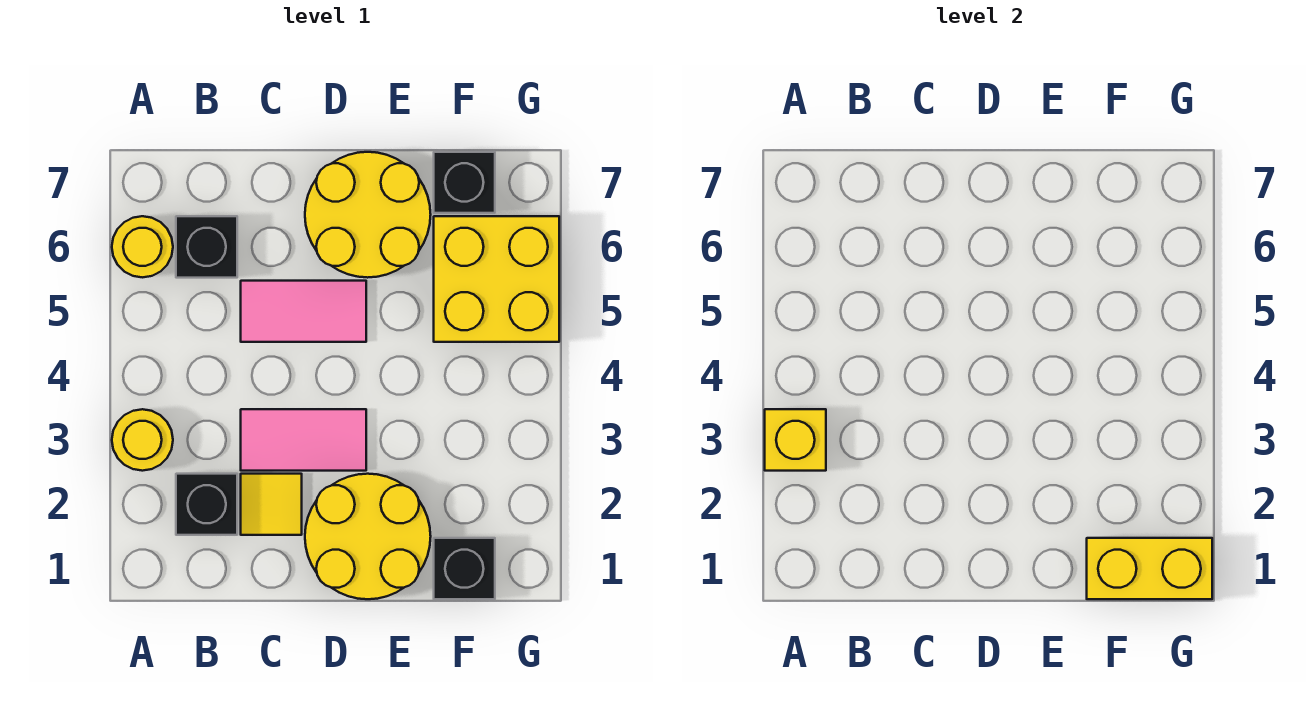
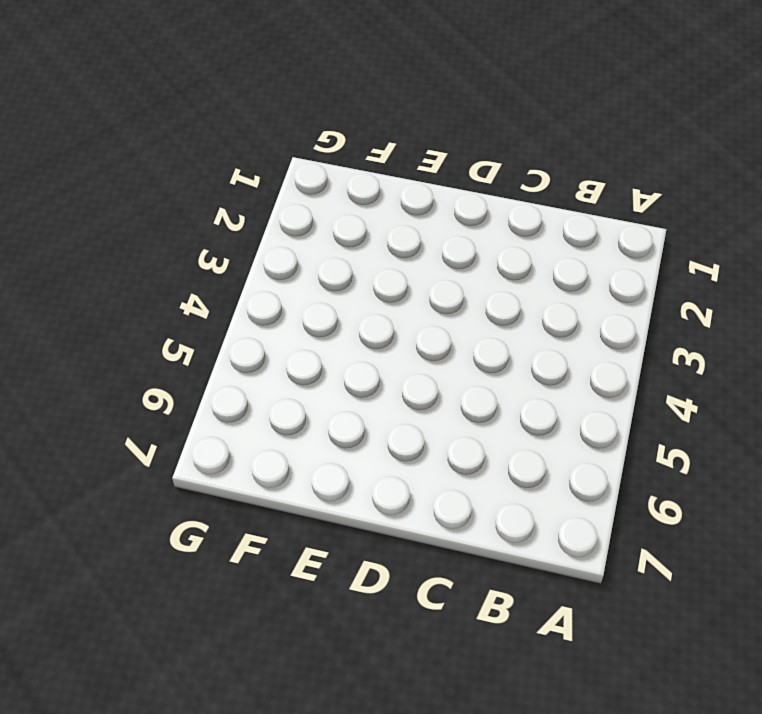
none -> yellow 1x1 round brick [112,409,173,471]
none -> yellow 1x1 round brick [112,216,173,277]
none -> black 1x1 brick [176,474,237,535]

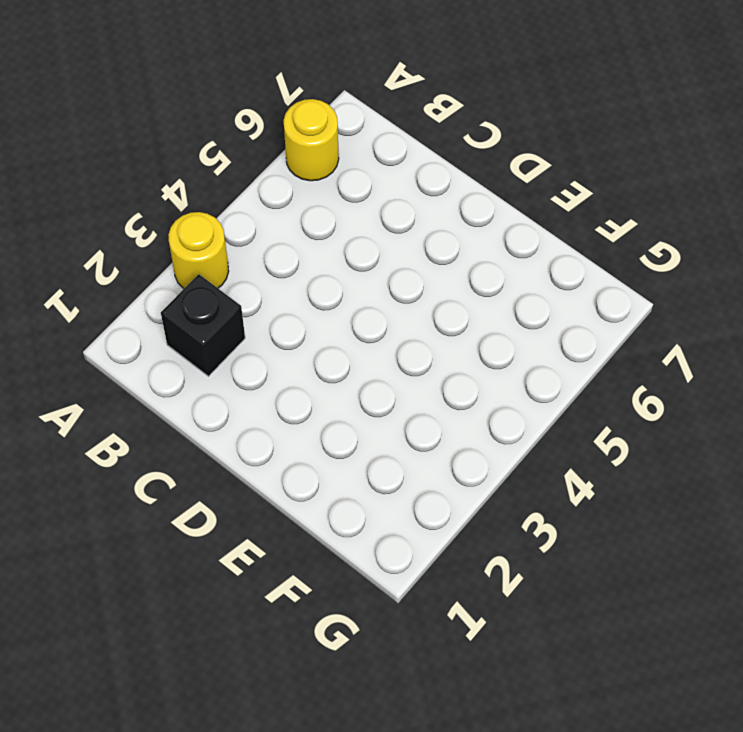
none -> black 1x1 brick [176,216,237,278]
none -> yellow 1x1 tile [241,474,302,535]
none -> pink 1x2 tile [241,409,366,471]

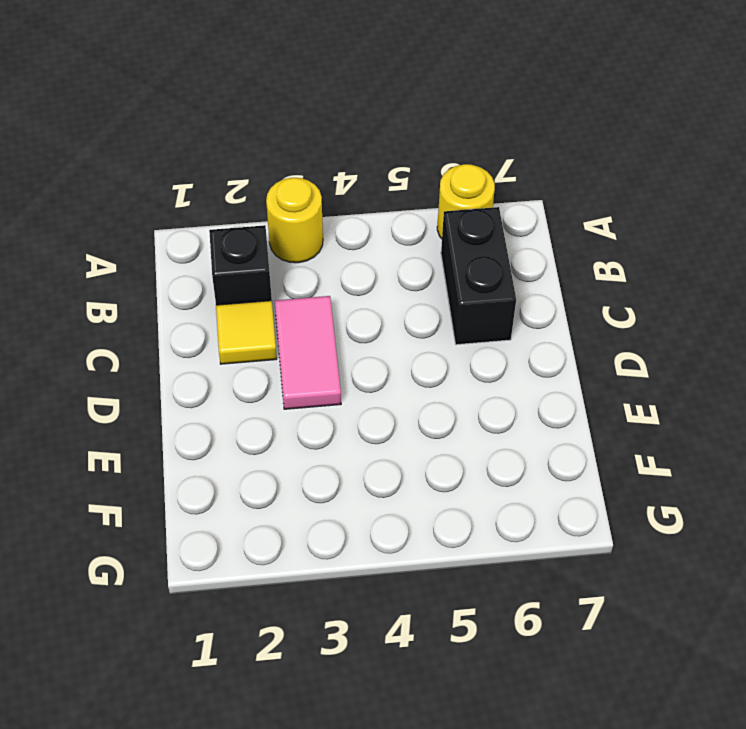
black 1x2 brick [441,207,516,345] -> black 1x1 brick [176,216,237,278]
none -> pink 1x2 tile [241,281,366,342]
none -> yellow 2x2 round brick [305,474,431,599]
none -> yellow 2x2 round brick [305,152,431,278]

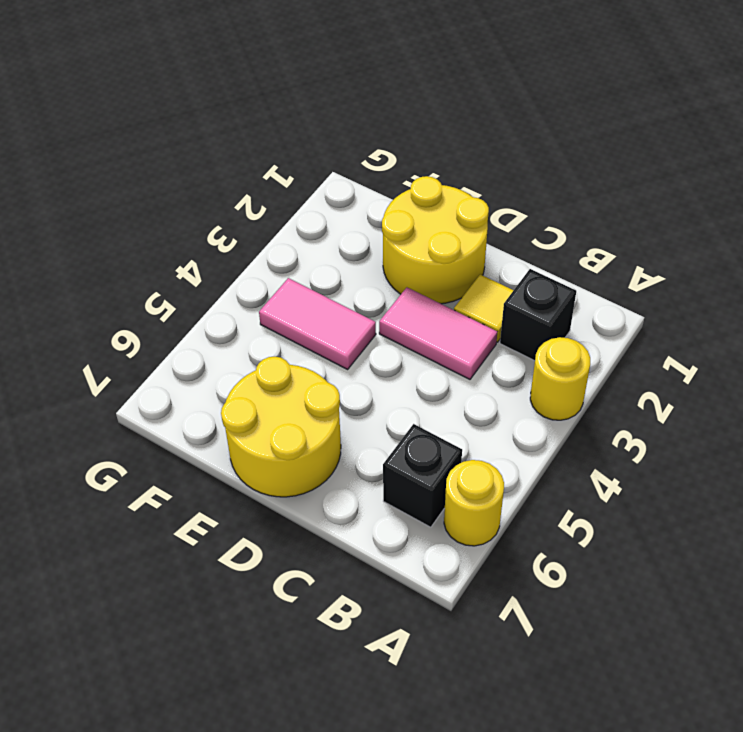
pink 1x2 tile [259,278,376,369] -> pink 1x2 tile moved to [241,281,366,342]
none -> black 1x1 brick [434,538,495,599]
none -> yellow 2x2 brick [434,216,559,342]
none -> black 1x1 brick [434,152,495,213]

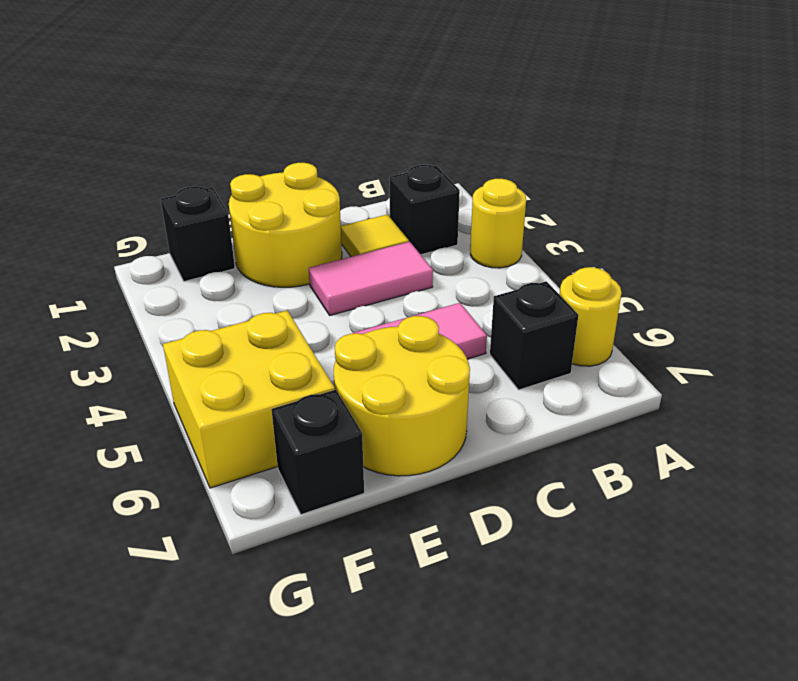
none -> yellow 1x1 brick [765,409,826,471]
none -> yellow 1x2 brick [1087,538,1212,599]

